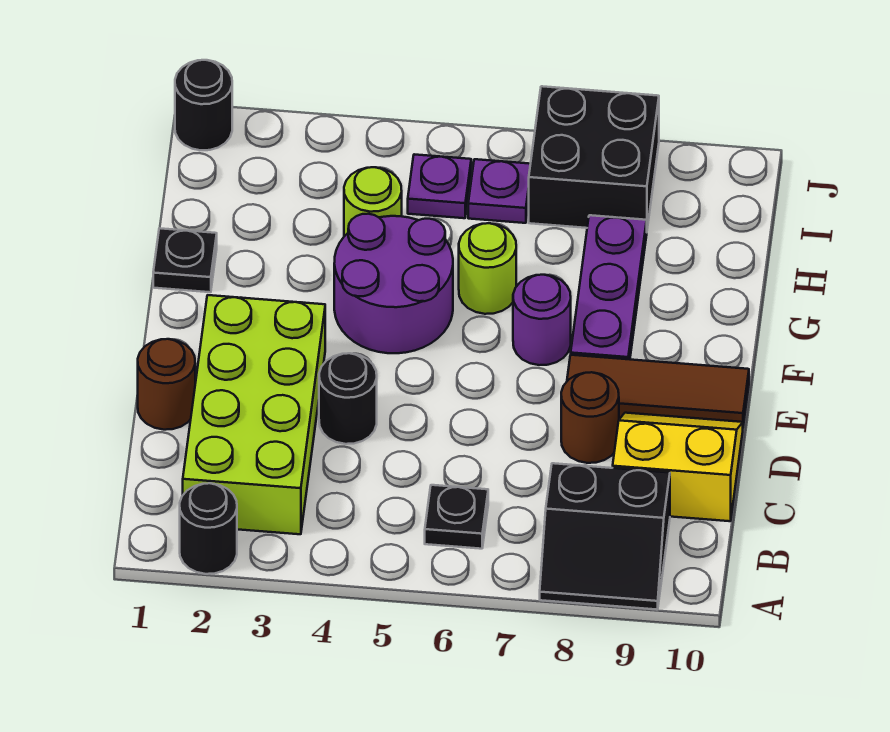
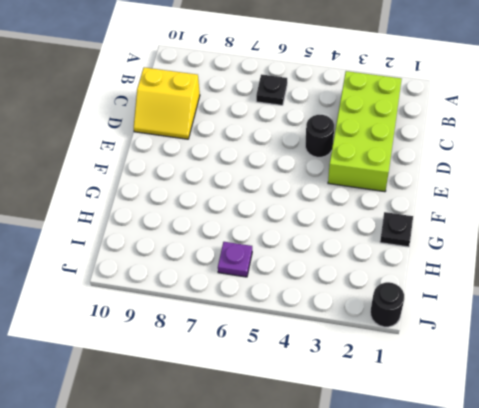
none -> black 1x1 round brick [180,483,237,574]
none -> black 2x2 slope [540,463,670,610]
none -> brown 1x1 round brick [138,339,195,430]

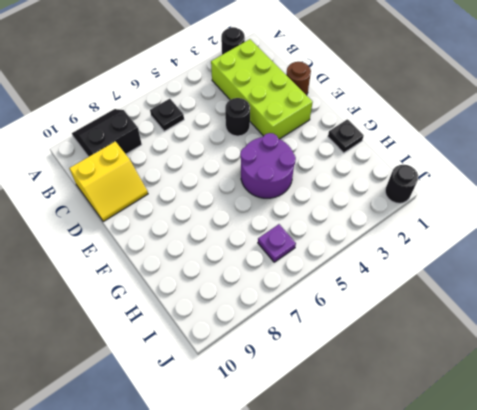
none -> brown 1x1 round brick [561,372,619,463]
none -> brown 1x3 tile [567,355,749,425]
none -> purple 1x1 round brick [513,275,571,365]

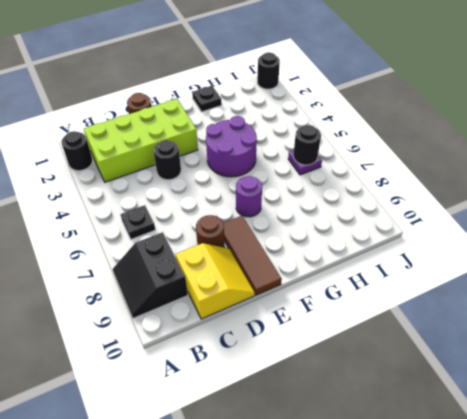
black 1x1 round brick [293,125,321,165] -> none
none -> purple 1x3 plate [571,215,647,359]
none -> lime 1x1 round brick [459,223,516,314]
none -> lime 1x1 round brick [344,167,402,236]

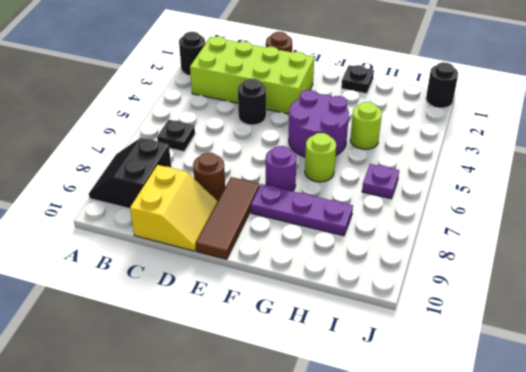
none -> purple 1x1 plate [408,154,471,218]
none -> black 2x2 brick [529,86,659,228]

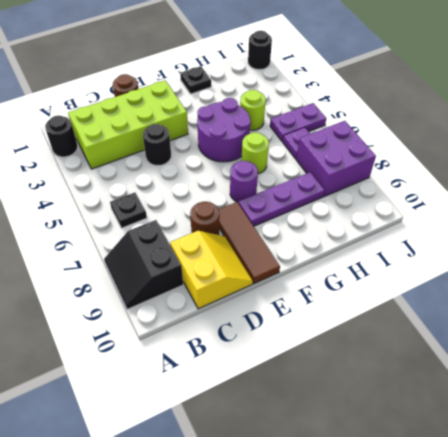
purple 1x2 plate [270,103,326,142] -> purple 1x1 plate [408,154,471,218]
purple 2x2 brick [296,121,376,196] -> black 2x2 brick [529,86,659,228]

